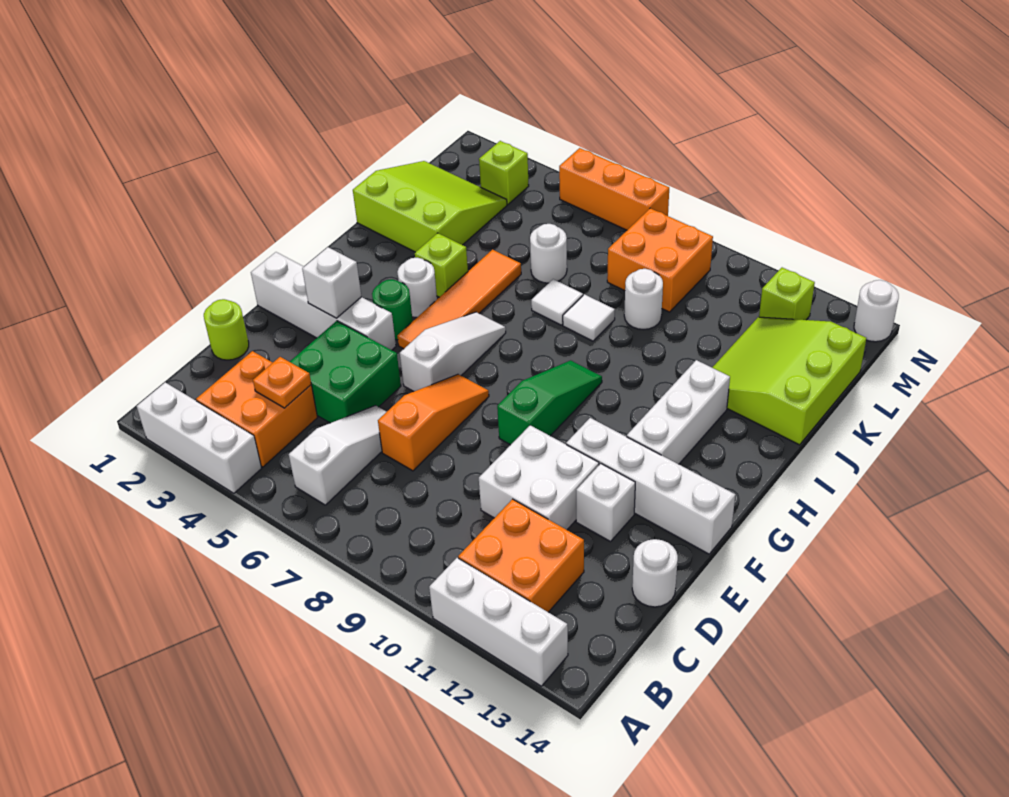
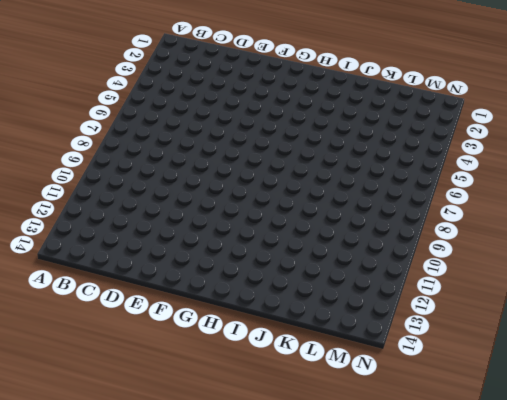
none -> white 1x3 brick [137,382,262,493]
none -> white 1x3 brick [429,558,568,686]
none -> orange 2x2 brick [196,351,317,467]
none -> white 1x3 slope [289,406,386,505]

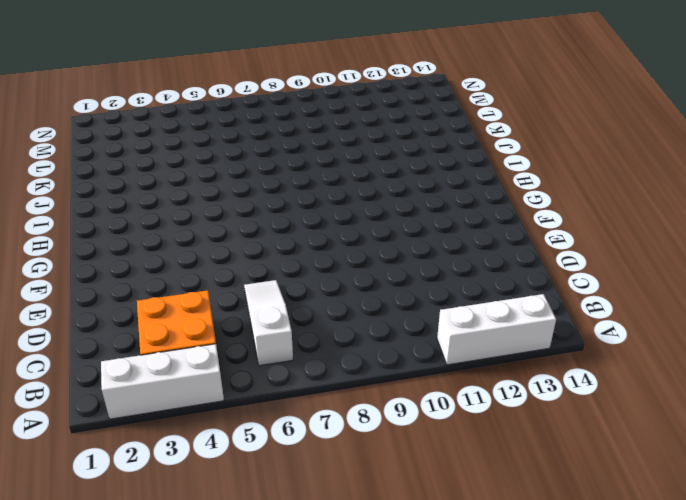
none -> orange 2x2 brick [458,499,584,612]
none -> lime 1x1 round brick [204,299,249,360]
none -> green 2x2 brick [290,321,401,423]
none -> orange 1x3 slope [378,374,489,471]

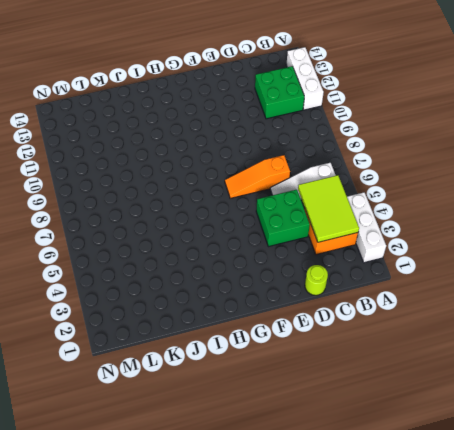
lime 2x3 tile [298,175,359,242] -> orange 1x1 plate [253,357,311,408]
green 2x2 brick [255,66,304,119] -> orange 2x2 brick [458,499,584,612]
none -> white 2x2 brick [479,425,599,530]
none -> white 1x1 round brick [632,539,678,607]
none -> white 1x1 brick [576,464,635,542]
none -> white 1x4 brick [251,252,396,350]

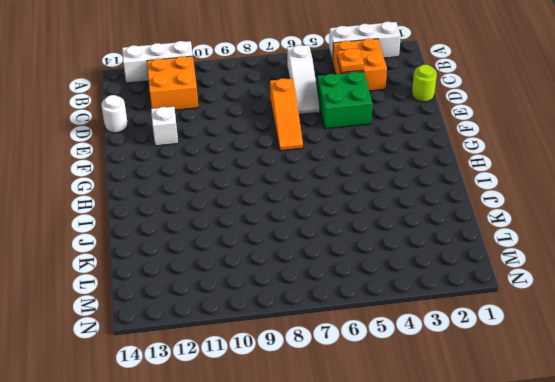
none -> white 2x2 brick [479,425,599,530]
none -> white 1x4 brick [251,252,396,350]
none -> white 1x3 slope [400,312,506,392]
none -> green 1x3 slope [497,360,602,445]

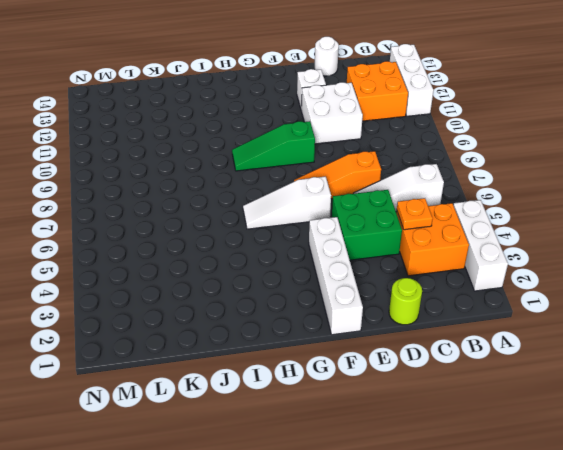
none -> white 1x4 brick [566,418,735,554]
none -> green 1x1 round brick [372,279,413,340]
none -> orange 1x4 tile [397,250,521,349]
none -> white 1x3 brick [627,360,730,464]

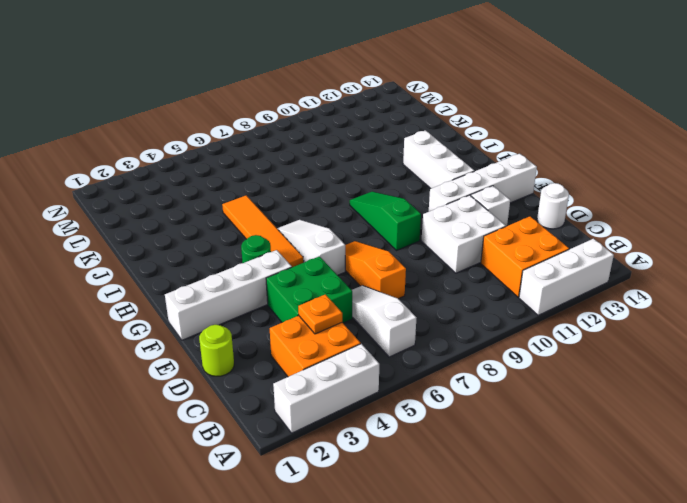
none -> white 1x1 round brick [397,258,437,318]
none -> lime 1x1 brick [415,233,468,297]
none -> lime 3x3 slope [353,161,507,252]
none -> white 1x1 tile [531,279,583,325]

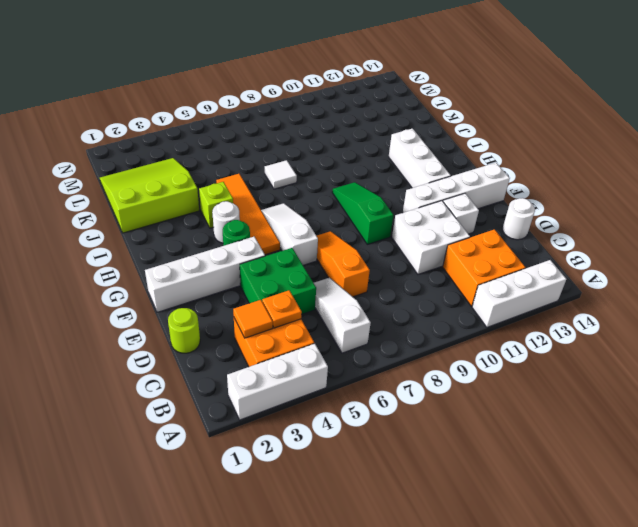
orange 1x1 tile [233,300,273,338] -> none
none -> white 1x1 tile [563,294,615,341]
none -> lime 3x3 slope [712,317,866,445]
none -> white 1x1 round brick [530,224,567,283]
none -> white 1x1 round brick [624,269,663,329]

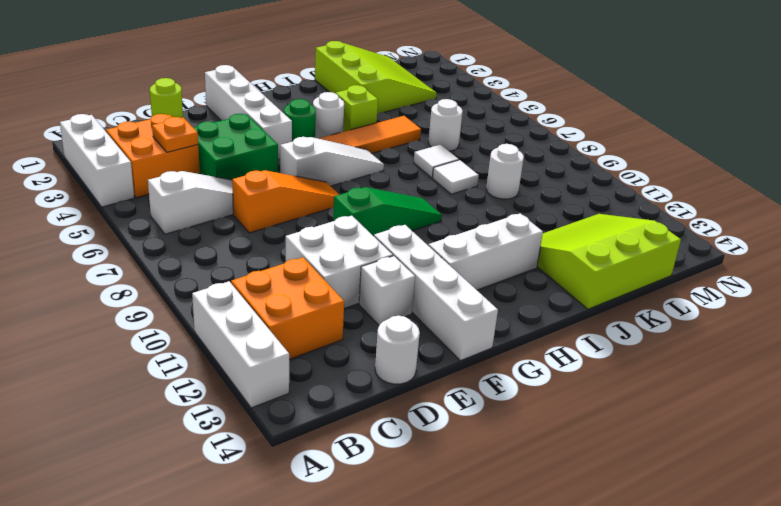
none -> orange 2x2 brick [607,208,713,312]
none -> lime 1x1 brick [479,141,529,204]
none -> lime 1x1 brick [759,268,815,320]
none -> orange 1x3 brick [559,148,669,230]

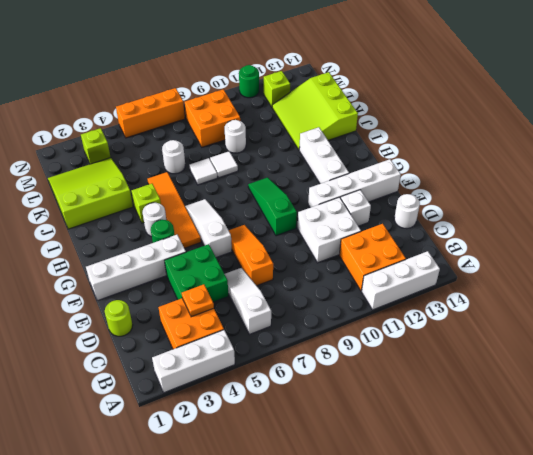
green 1x1 round brick [239,65,259,98] -> none
none -> white 1x1 round brick [854,280,899,342]
none -> white 1x1 brick [302,247,361,318]

